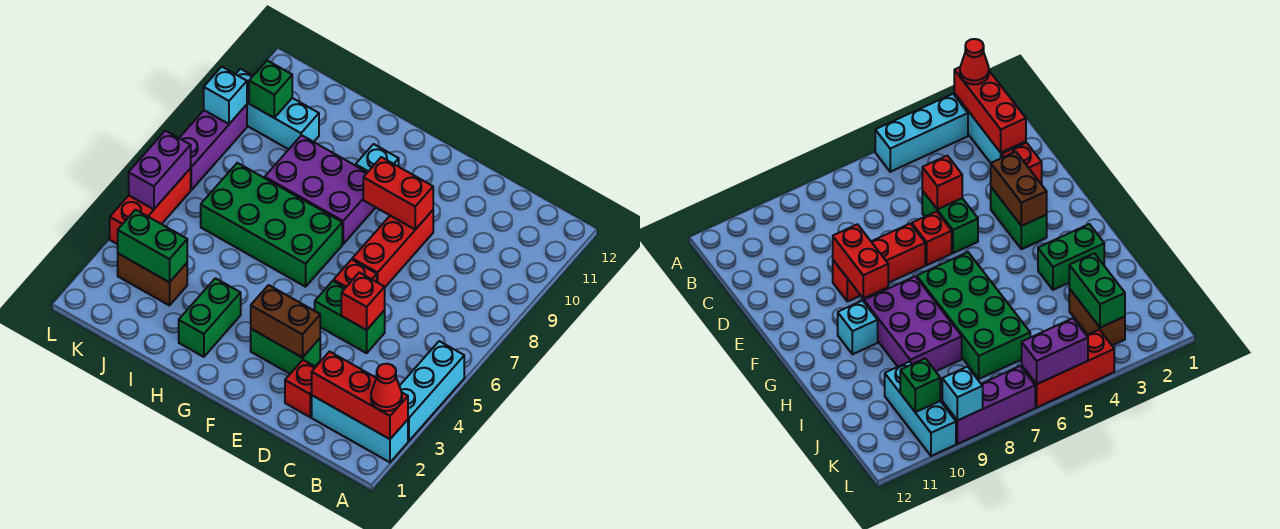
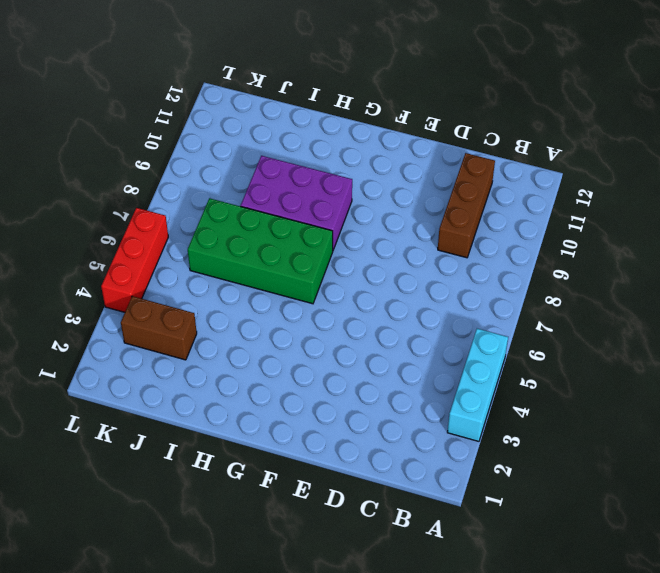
brown 1x3 brick [438,153,495,258] -> none
none -> cyan 1x3 brick [312,395,408,462]
none -> red 1x1 brick [285,360,315,417]
none -> green 1x2 brick [315,281,385,353]

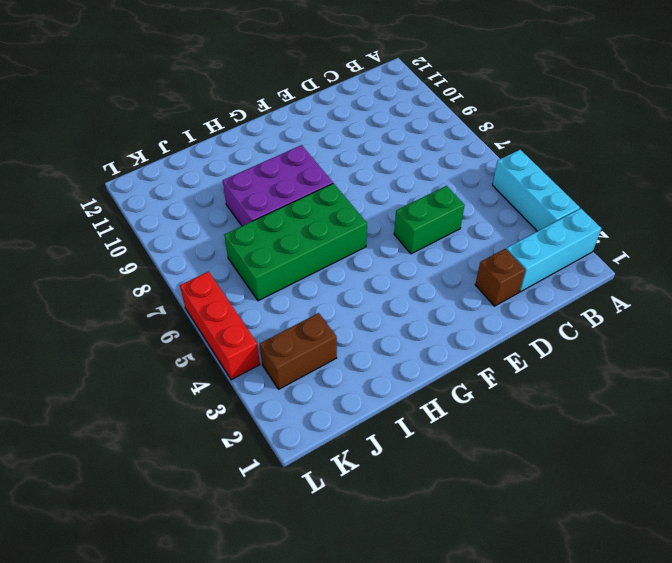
brown 1x1 brick [475,249,525,306] -> red 1x1 brick [285,360,315,417]
none -> green 1x2 brick [251,329,320,374]
none -> red 1x1 brick [334,260,377,288]
none -> red 1x3 brick [352,210,433,287]

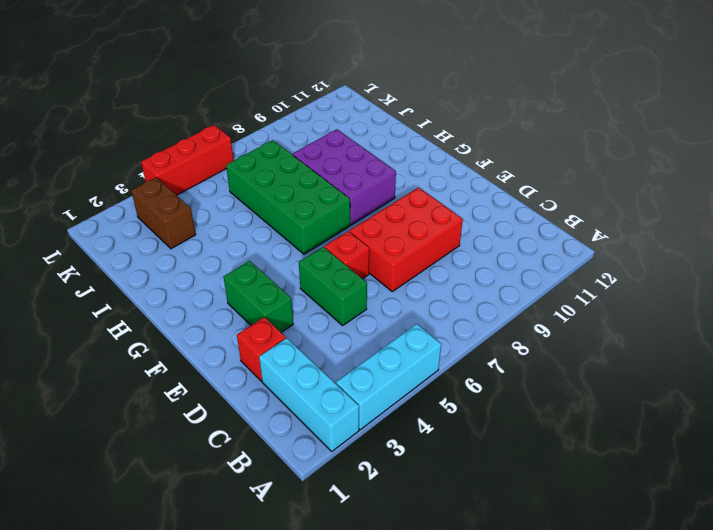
red 2x3 brick [350,187,463,291] -> red 1x3 brick [352,210,433,287]
none -> cyan 1x1 brick [356,144,399,172]
none -> green 1x2 brick [179,278,241,357]
none -> cyan 1x3 brick [236,69,319,149]

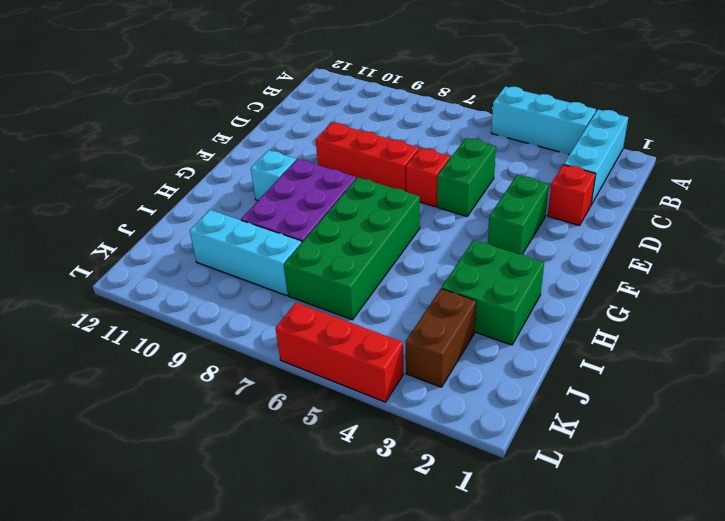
green 2x2 brick [442,240,544,345] -> green 1x2 brick [179,278,241,357]
cyan 1x3 brick [190,210,302,295] -> cyan 1x3 brick turned to [236,69,319,149]
none -> purple 1x3 brick [179,105,247,190]
none -> red 1x3 brick [312,352,408,439]
none -> red 1x1 brick [341,272,385,330]

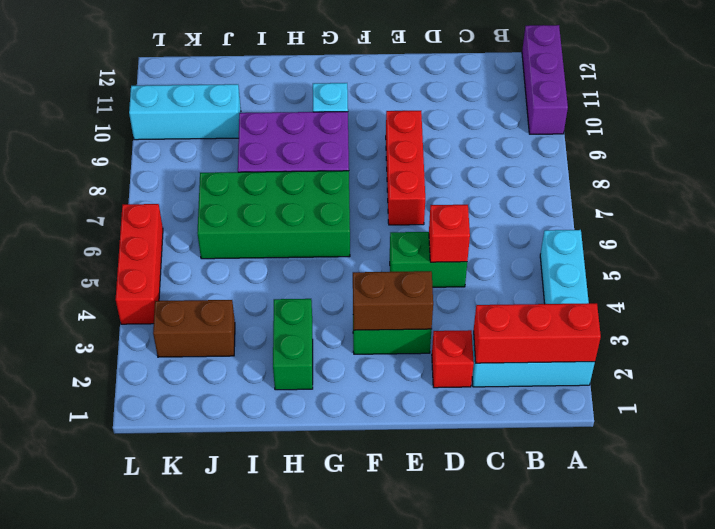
purple 1x3 brick [522,25,568,134] -> purple 1x3 brick moved to [179,105,247,190]
none -> red 1x1 brick [334,260,377,288]
none -> red 1x2 brick [363,157,433,229]
none -> green 1x2 brick [118,210,187,282]

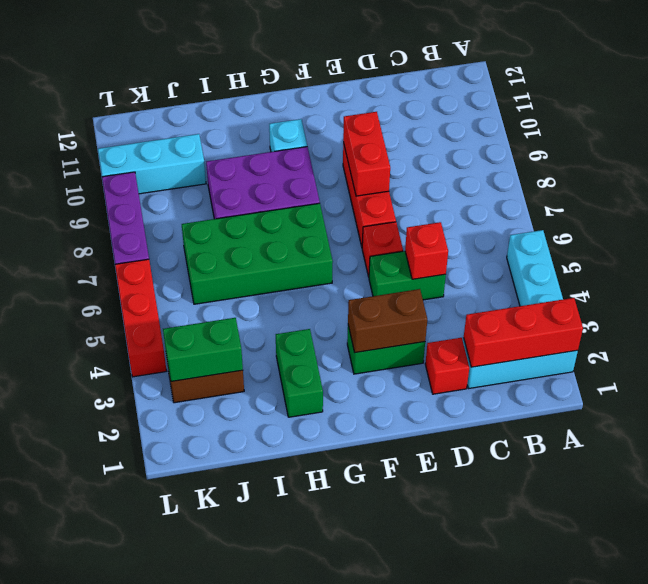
red 1x2 brick [343,112,390,196] -> red 1x2 brick turned to [363,157,433,229]
none -> green 1x1 brick [249,61,292,118]
none -> purple 1x2 brick [129,131,191,209]
none -> cyan 1x1 brick [204,67,247,124]

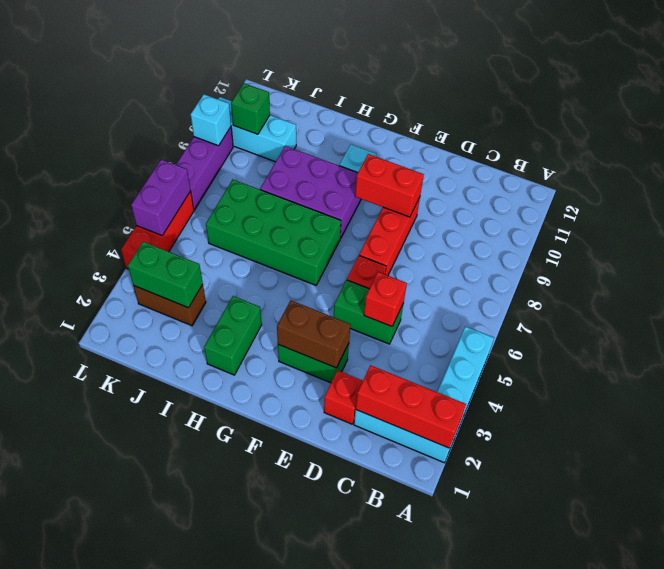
none -> red 1x1 cone [371,364,402,411]

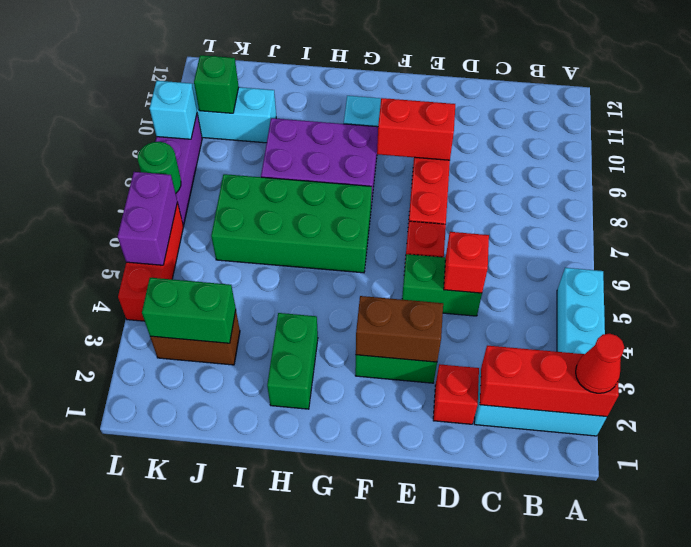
green 1x1 round brick [138,142,181,194] -> none

